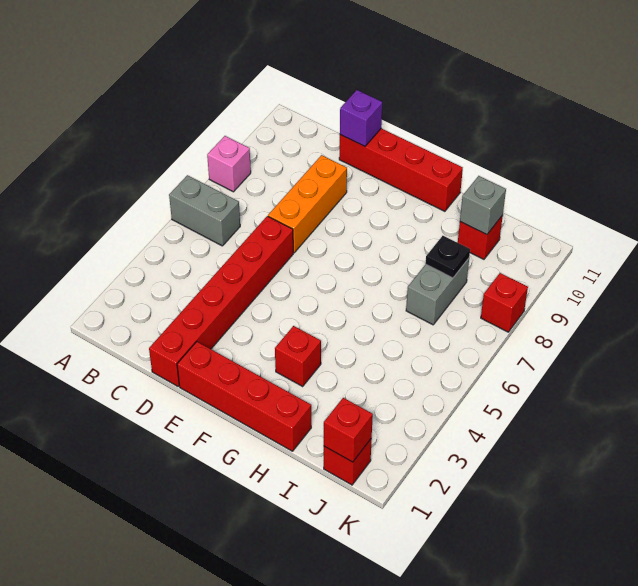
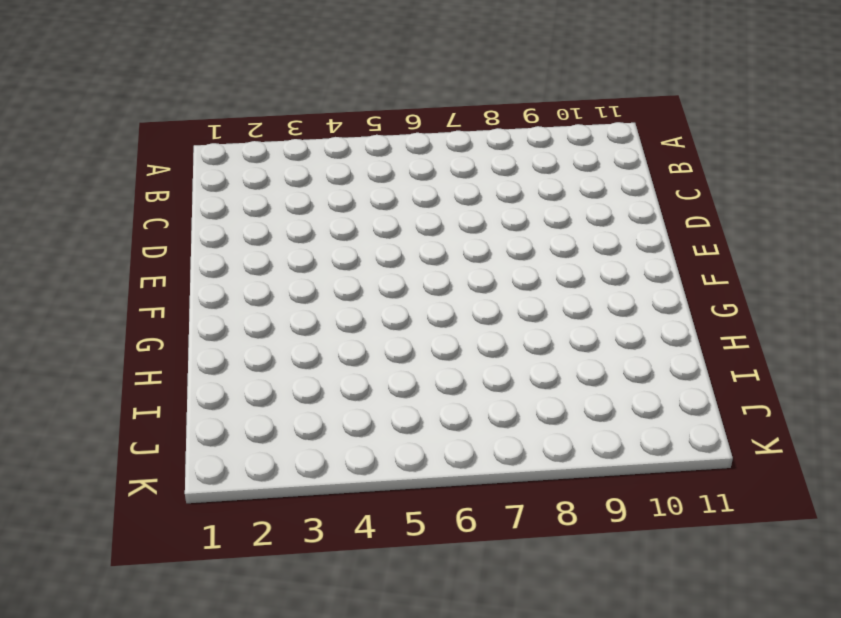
none -> grey 1x2 brick [169,175,240,246]
none -> pink 1x1 brick [207,136,251,192]
none -> red 1x6 brick [149,216,293,386]

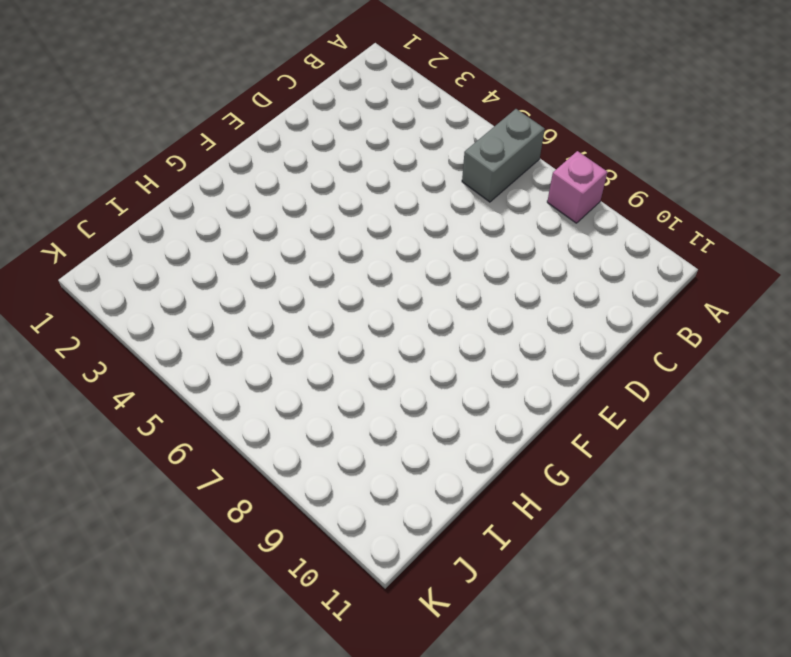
none -> red 1x6 brick [149,216,293,386]
none -> orange 1x3 brick [268,155,347,253]
none -> red 1x4 brick [339,128,463,211]

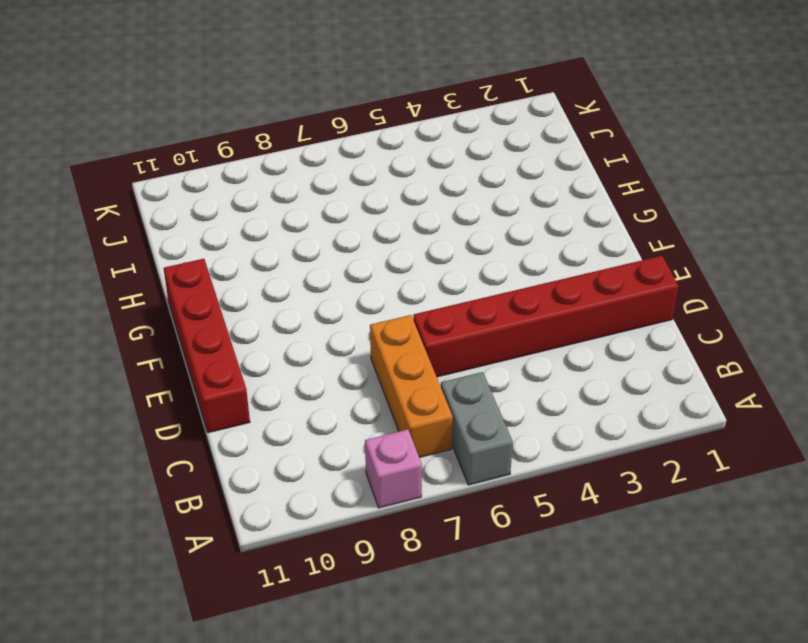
orange 1x3 brick [370,315,453,458] -> orange 1x3 brick turned to [268,155,347,253]
none -> red 1x4 brick [177,342,311,451]
none -> red 1x1 brick [275,326,321,386]
none -> grey 1x2 brick [406,259,469,325]

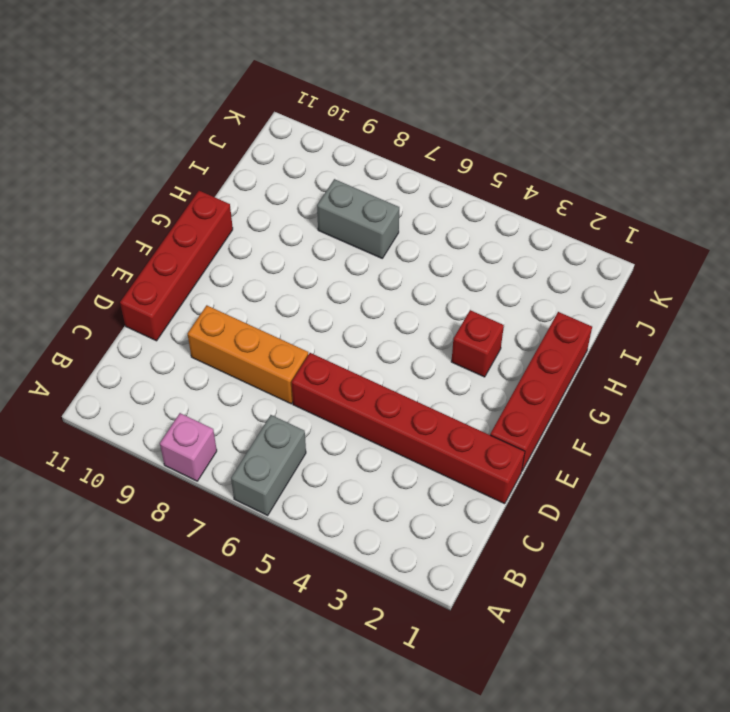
none -> red 1x1 brick [458,215,503,259]
none -> red 1x1 brick [324,438,372,485]
none -> red 1x1 brick [481,273,528,332]

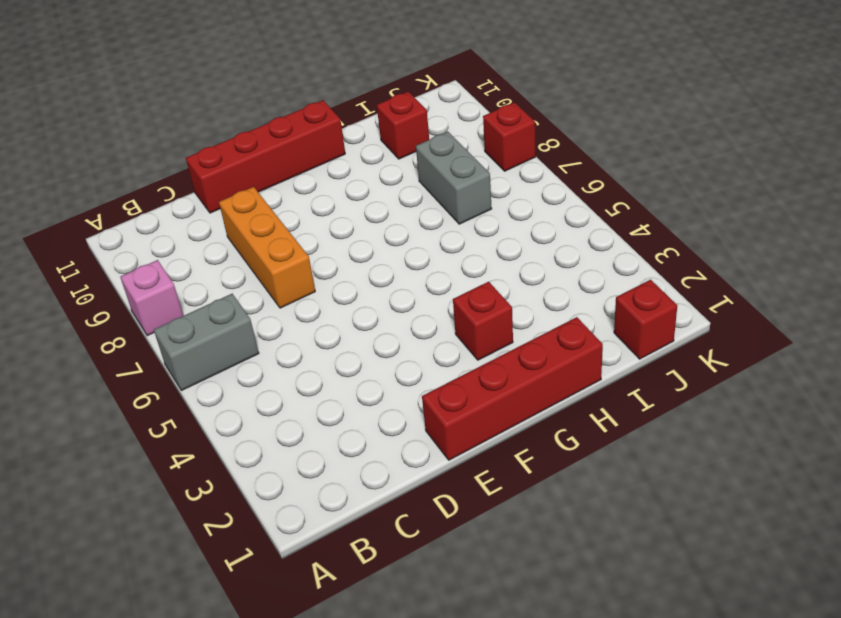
none -> red 1x6 brick [149,216,293,386]
none -> purple 1x1 brick [340,90,382,146]
none -> black 1x1 plate [426,236,470,278]

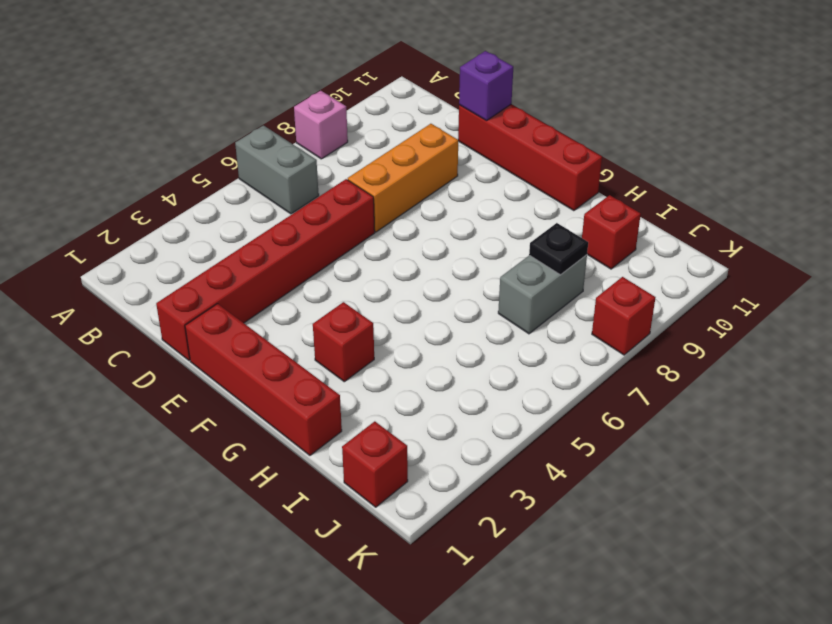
none -> grey 1x1 brick [460,176,506,235]
none -> red 1x1 brick [324,398,373,462]

